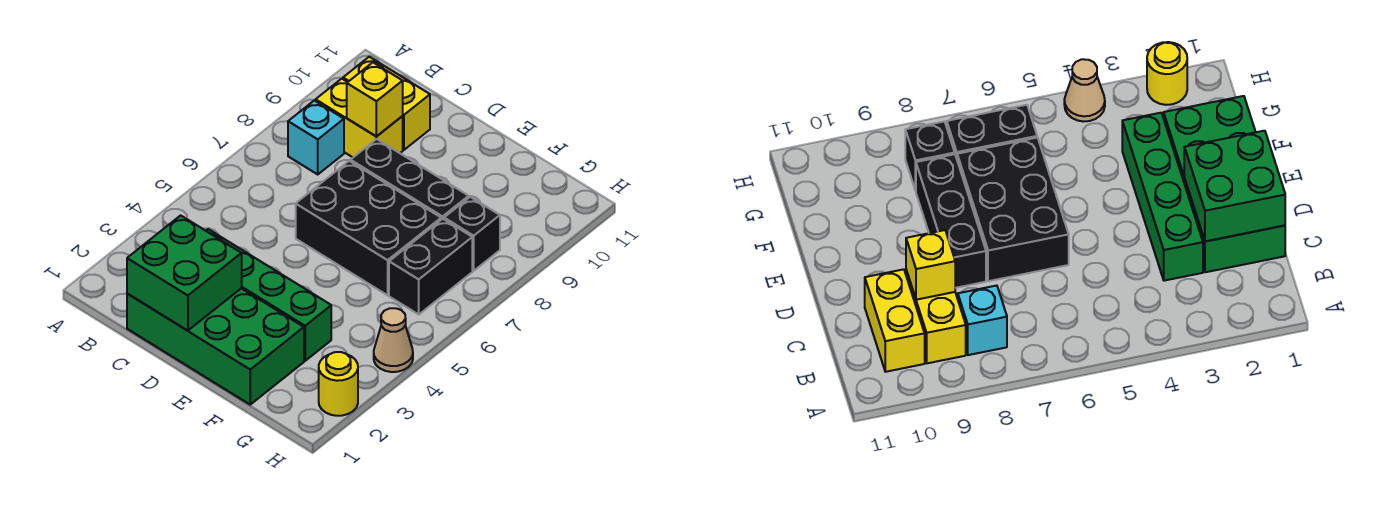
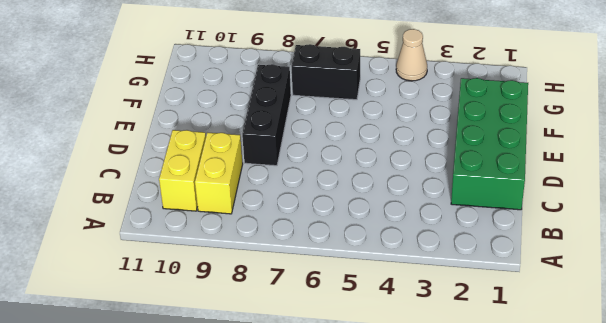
none -> cyan 1x1 brick [288,100,344,174]
none -> green 1x4 brick [206,229,331,361]
none -> black 2x3 brick [296,161,441,295]

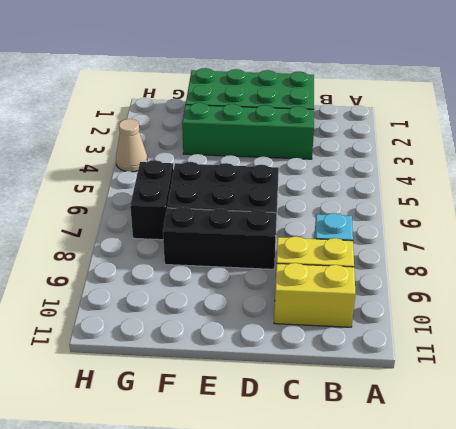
none -> black 1x1 brick [444,197,500,271]
none -> yellow 1x1 round brick [319,352,358,416]
none -> green 2x2 brick [127,215,242,331]

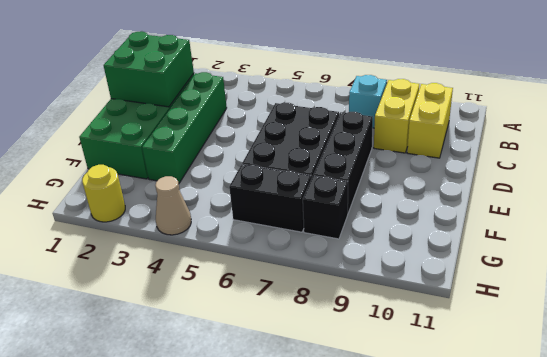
none -> yellow 1x1 brick [347,63,403,137]

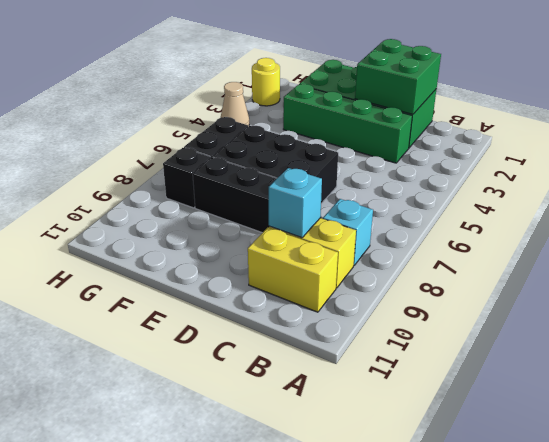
cyan 1x1 brick [269,168,322,238] -> yellow 1x1 brick [347,63,403,137]

